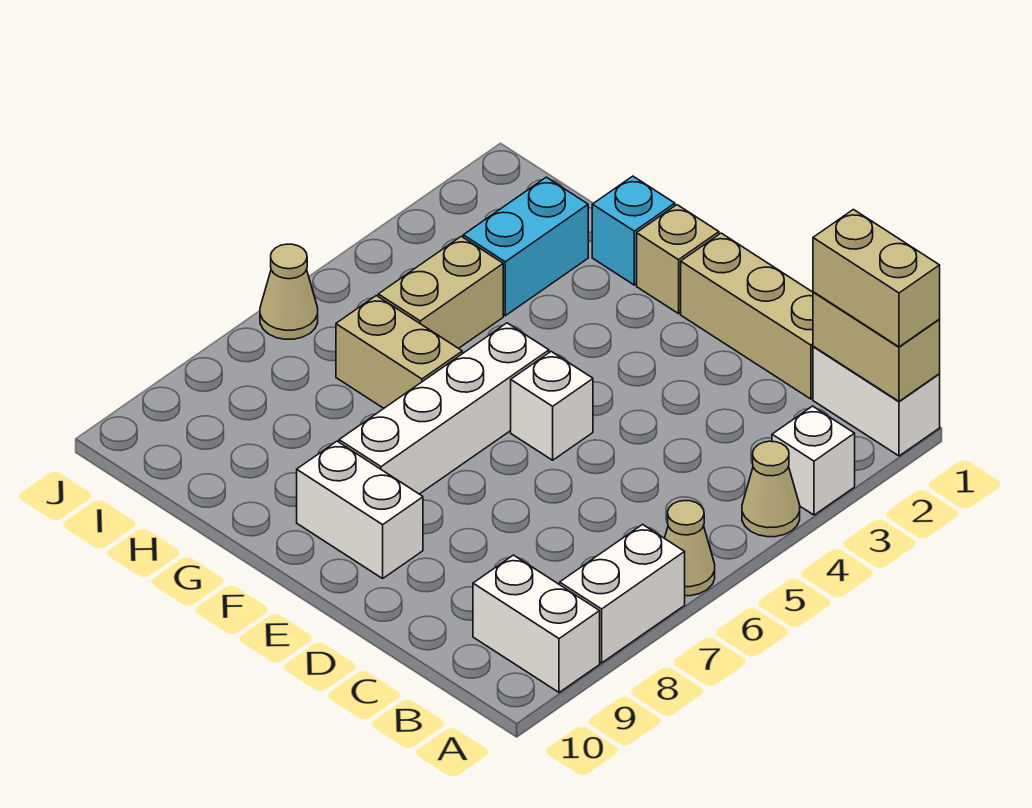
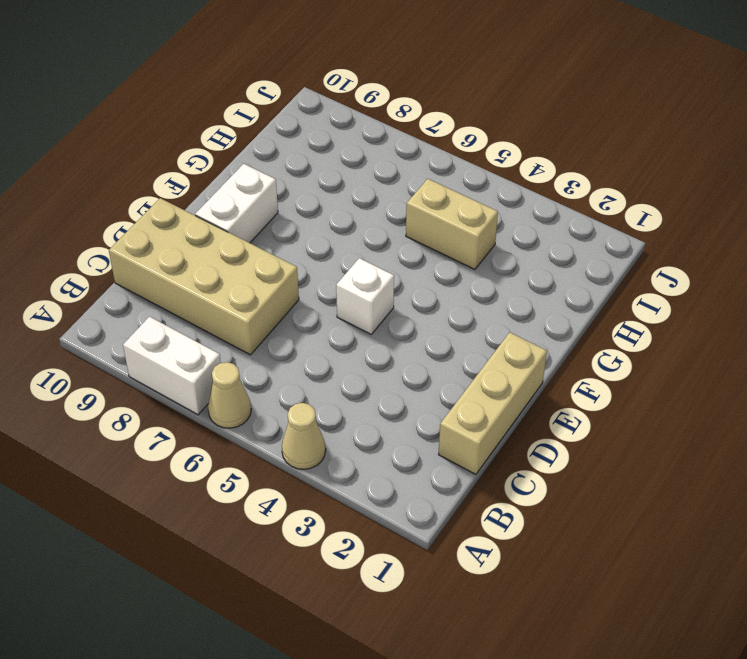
tan 2x4 brick [109,198,299,355] -> none
none -> white 1x2 brick [813,346,940,456]
none -> white 1x1 brick [772,406,855,515]
none -> white 1x2 brick [473,555,600,692]

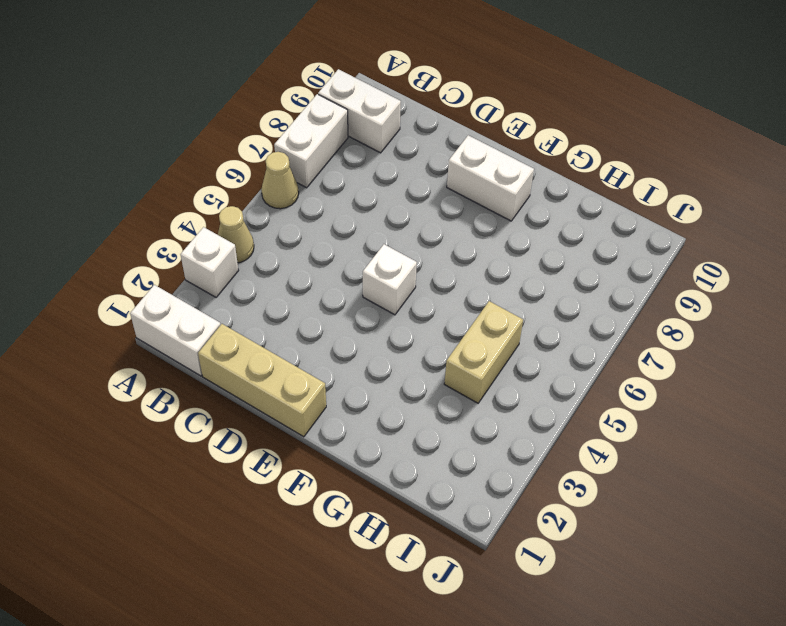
none -> tan 1x1 brick [637,205,719,314]
none -> white 1x4 brick [339,323,549,494]
none -> cyan 1x1 brick [592,176,675,285]

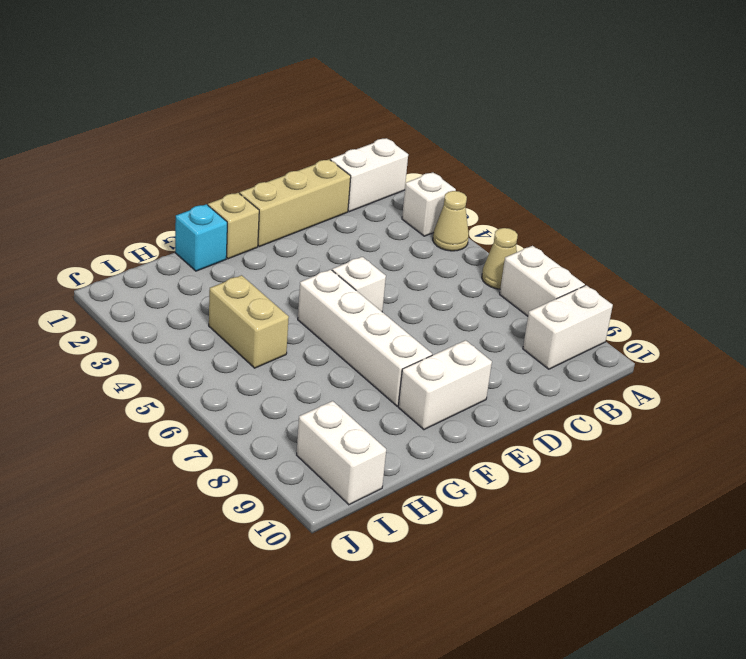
white 1x2 brick [297,401,386,505] -> none
none -> tan 1x2 brick [336,296,462,408]
none -> cyan 1x2 brick [463,177,588,316]
none -> tan 1x1 cone [260,244,318,339]

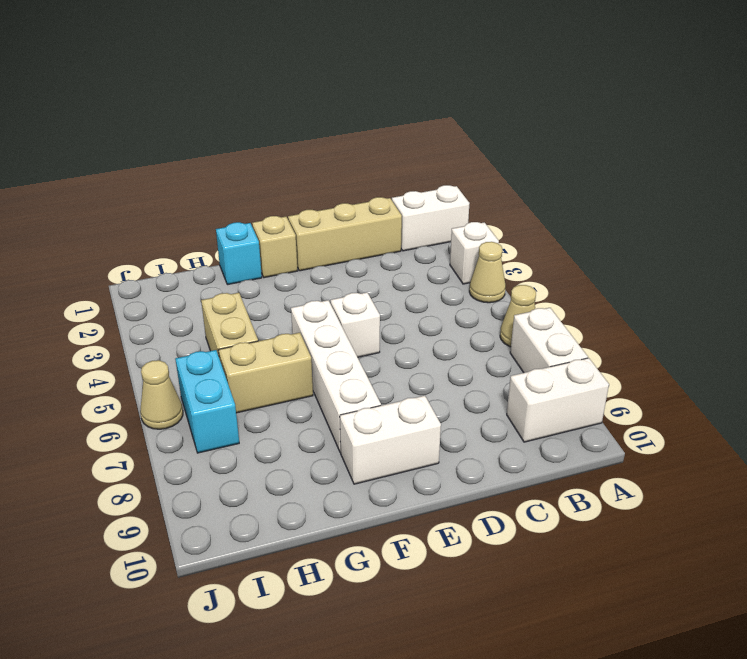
cyan 1x2 brick [175,350,239,453] -> cyan 1x2 brick moved to [463,177,588,316]
none -> tan 1x2 brick [813,292,940,401]
none -> tan 1x2 brick [813,210,940,347]

